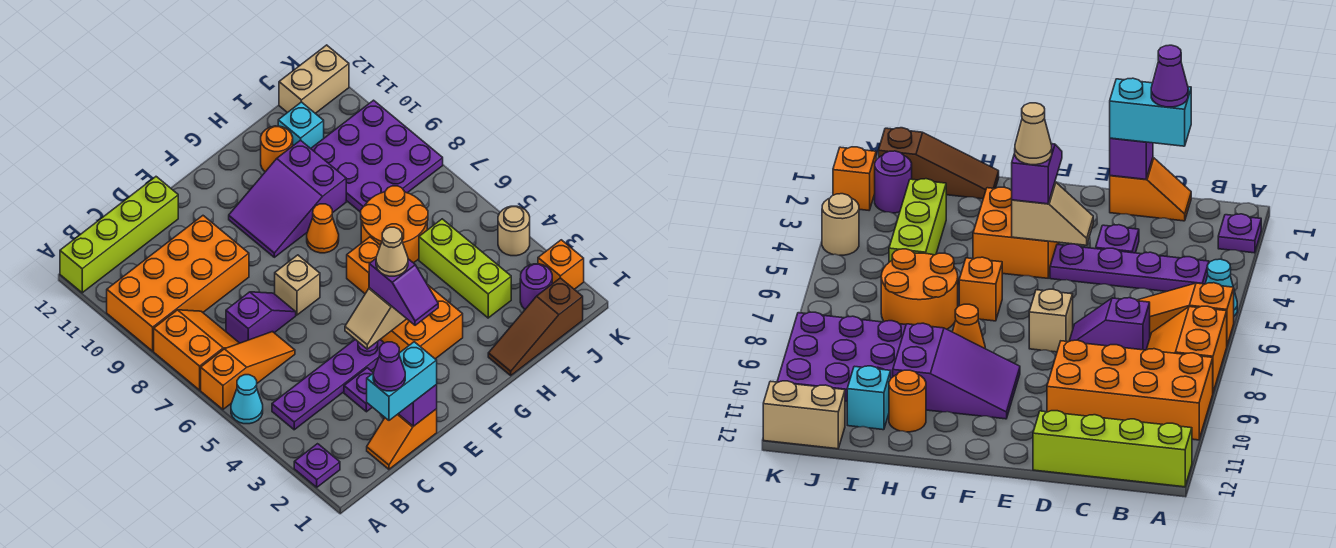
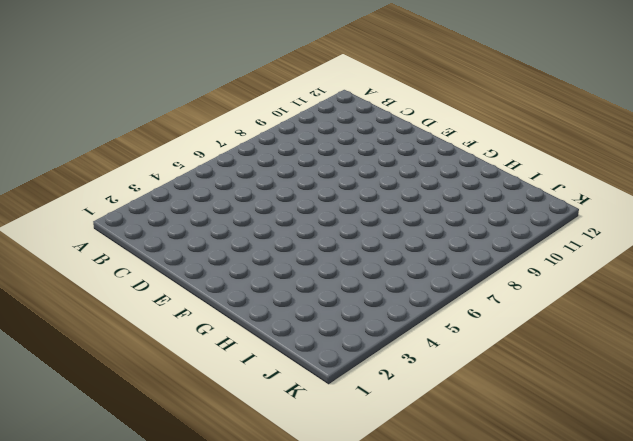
none -> purple 1x1 plate [294,444,340,487]
none -> cyan 1x1 cone [231,375,263,424]
none -> orange 1x3 slope [201,332,295,409]
none -> orange 2x2 slope [154,310,239,390]

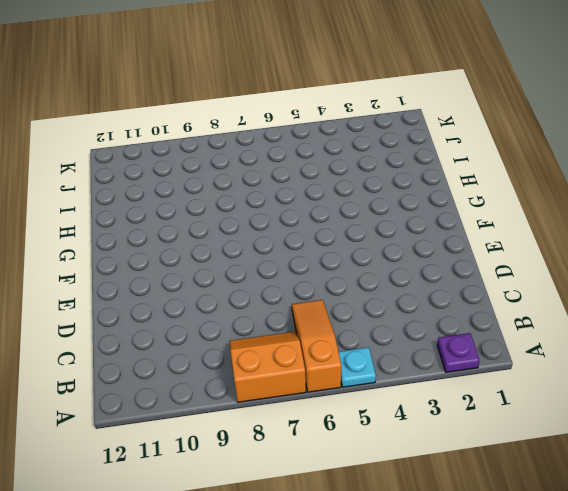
cyan 1x1 plate [339,347,376,387] -> cyan 1x1 cone [231,375,263,424]
none -> orange 2x4 brick [107,216,249,351]
none -> lime 1x4 brick [60,177,178,293]
none -> purple 1x4 plate [272,340,384,430]
none -> orange 1x2 slope [367,409,437,469]

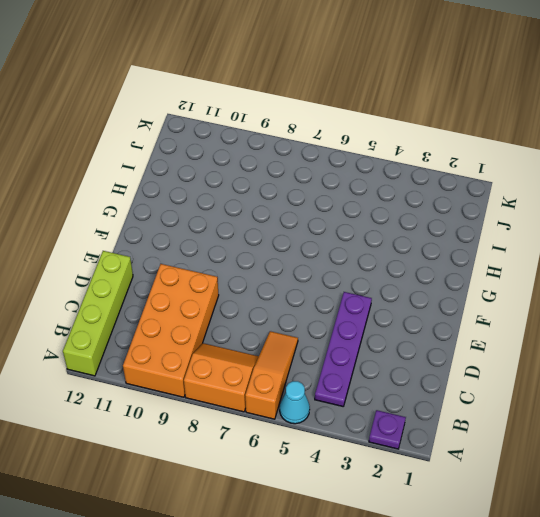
none -> orange 1x2 slope [367,409,437,469]
none -> purple 1x2 slope [226,292,296,343]
none -> purple 1x1 plate [344,368,373,412]
none -> tan 1x1 brick [275,255,320,315]

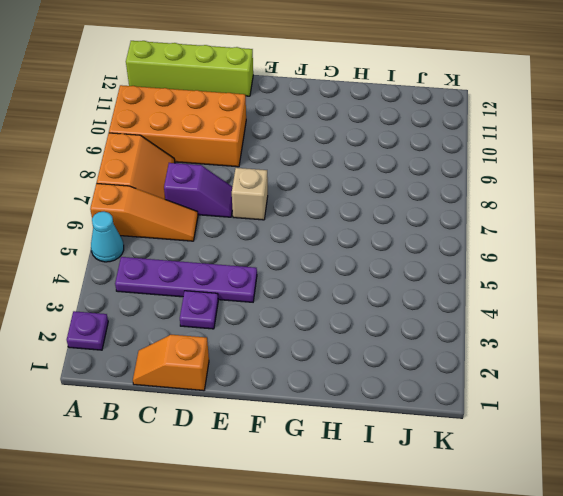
none -> orange 2x2 brick [380,285,463,359]
none -> purple 2x3 slope [229,140,346,257]
none -> orange 1x1 brick [347,237,380,294]
none -> orange 1x1 cone [307,204,339,253]

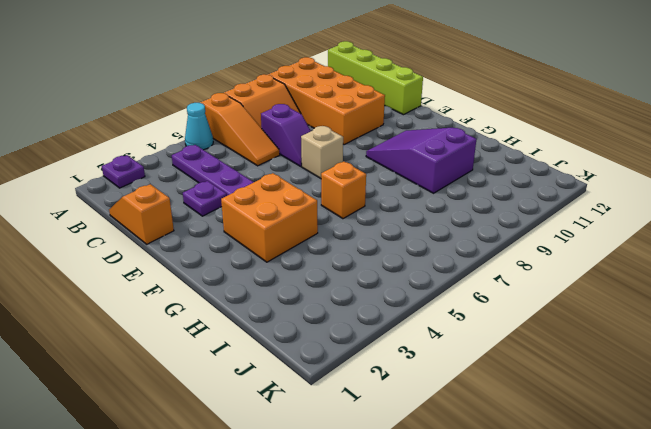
none -> orange 1x1 cone [307,204,339,253]
none -> brown 1x3 slope [488,278,583,376]
none -> orange 2x2 round brick [361,186,428,263]
none -> orange 1x1 round brick [261,126,293,172]

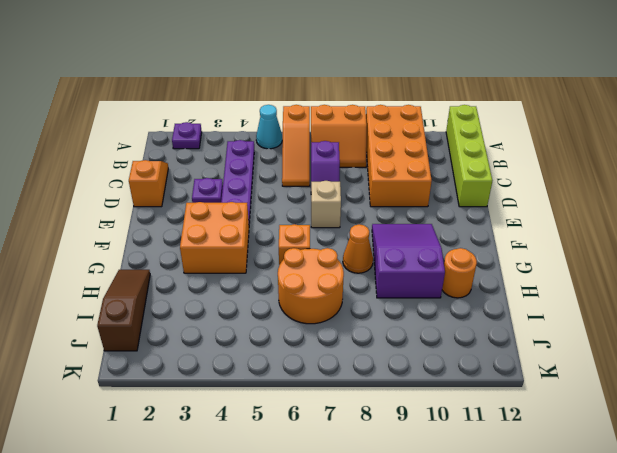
none -> lime 1x3 brick [419,219,511,318]
none -> purple 3x3 plate [311,100,443,212]
none -> cyan 1x1 brick [278,102,324,148]
none -> purple 1x1 round brick [520,264,552,309]

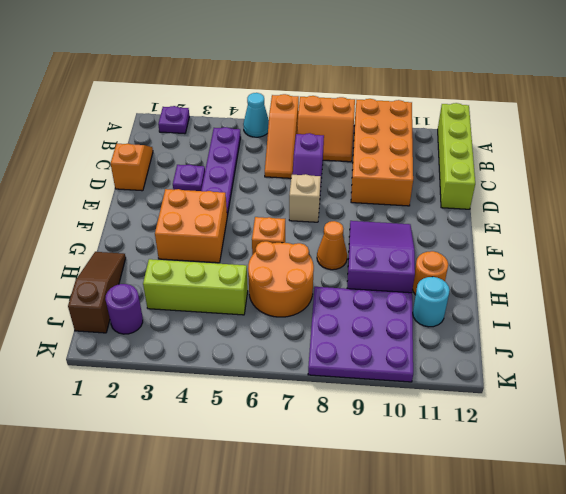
cyan 1x1 round brick [413,277,450,327] -> cyan 1x1 brick [278,102,324,148]
none -> tan 1x2 brick [279,45,349,113]
none -> orange 1x1 brick [538,240,584,289]
none -> tan 1x1 round brick [498,206,530,256]
none -> purple 1x1 brick [399,385,437,426]

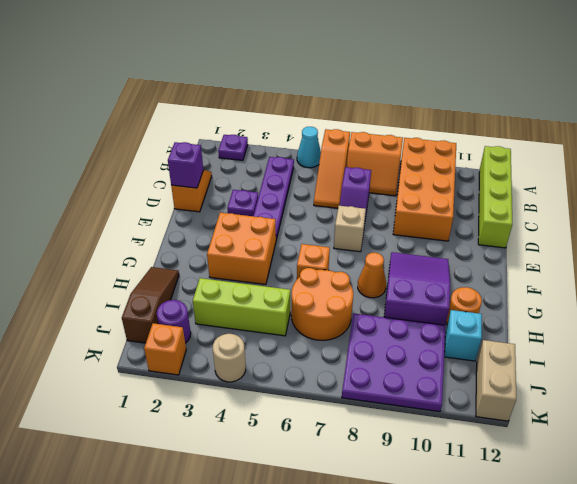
none -> tan 1x2 slope [345,288,406,349]
none -> cyan 1x2 brick [367,342,437,420]
none -> purple 1x2 slope [369,259,438,325]
none -> purple 1x1 cone [373,342,405,391]

